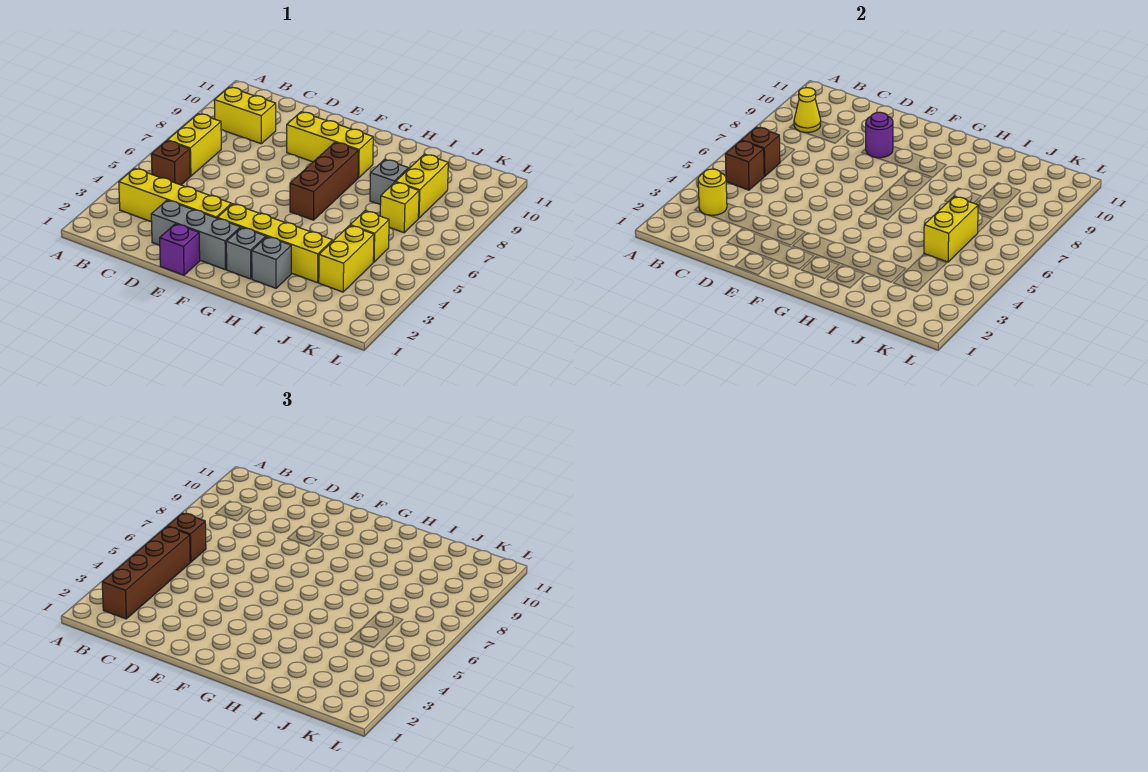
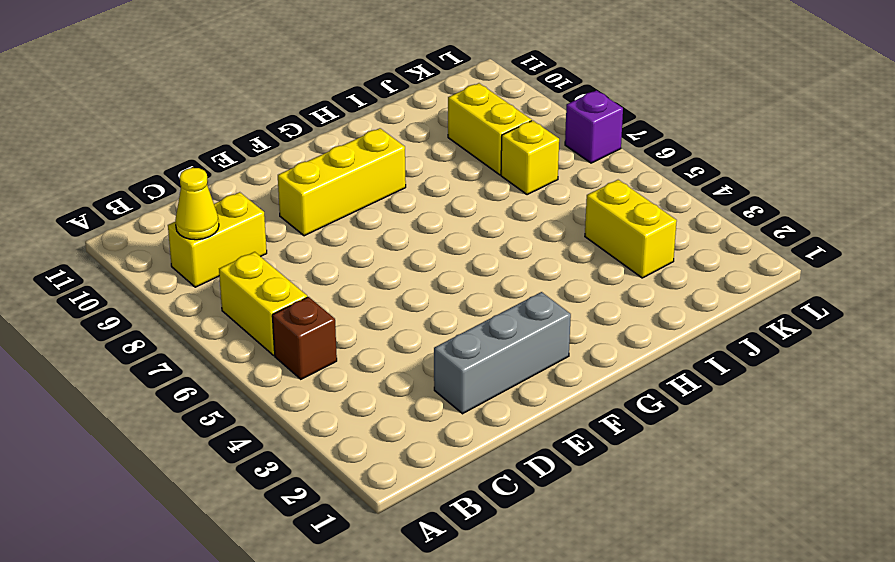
purple 1x1 brick [565,90,623,163] -> purple 1x1 brick moved to [160,224,200,275]
none -> yellow 1x4 brick [119,168,232,222]
none -> yellow 1x4 brick [218,204,333,283]
none -> grey 1x1 brick [226,228,266,279]

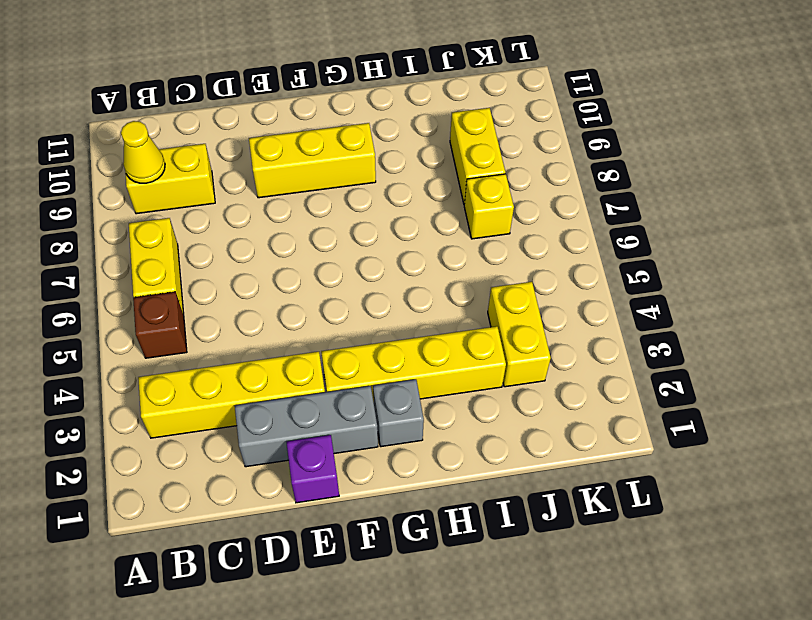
none -> brown 1x3 brick [290,142,358,220]
none -> grey 1x1 brick [252,237,291,288]
none -> grey 1x1 brick [370,159,409,205]

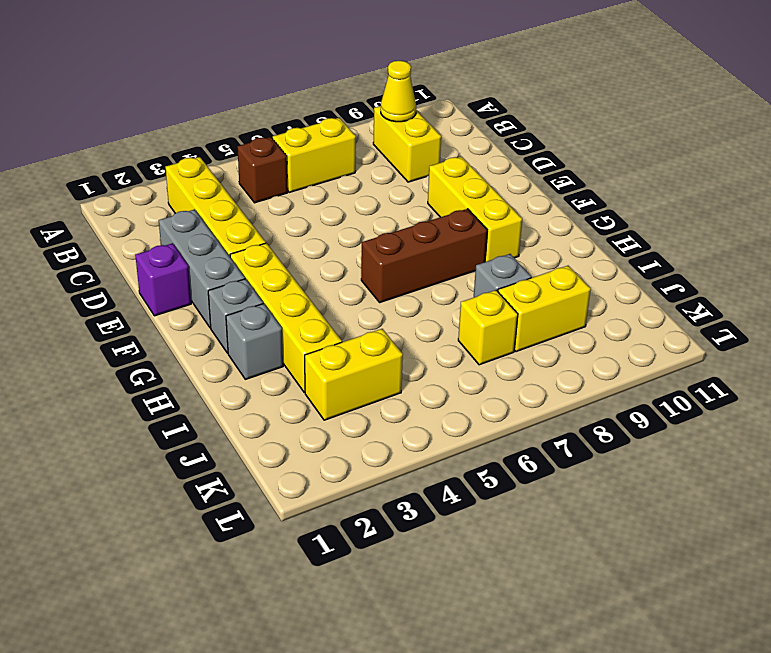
none -> yellow 1x1 brick [350,211,389,262]
none -> yellow 1x1 round brick [698,169,727,215]
none -> brown 1x1 brick [725,141,764,190]

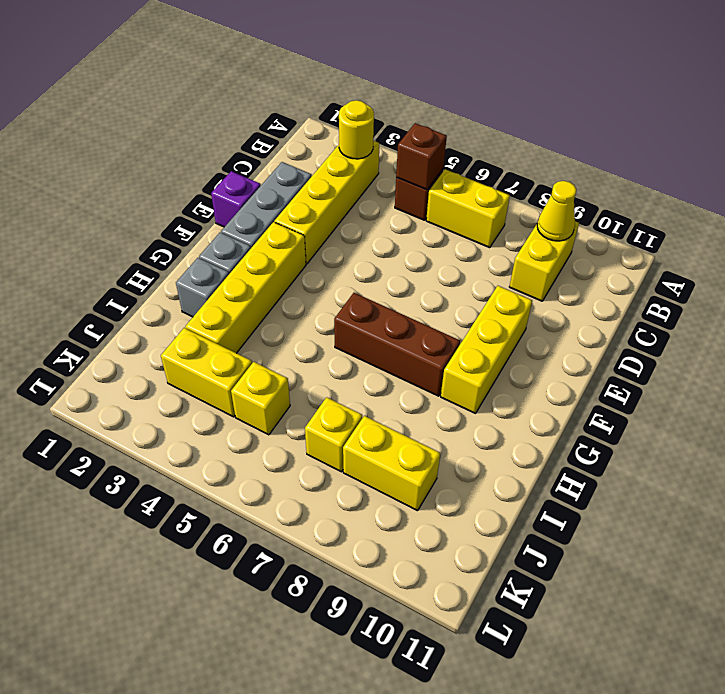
none -> grey 1x1 brick [370,159,409,205]
none -> brown 1x1 brick [741,127,780,176]
none -> purple 1x1 round brick [866,112,893,158]

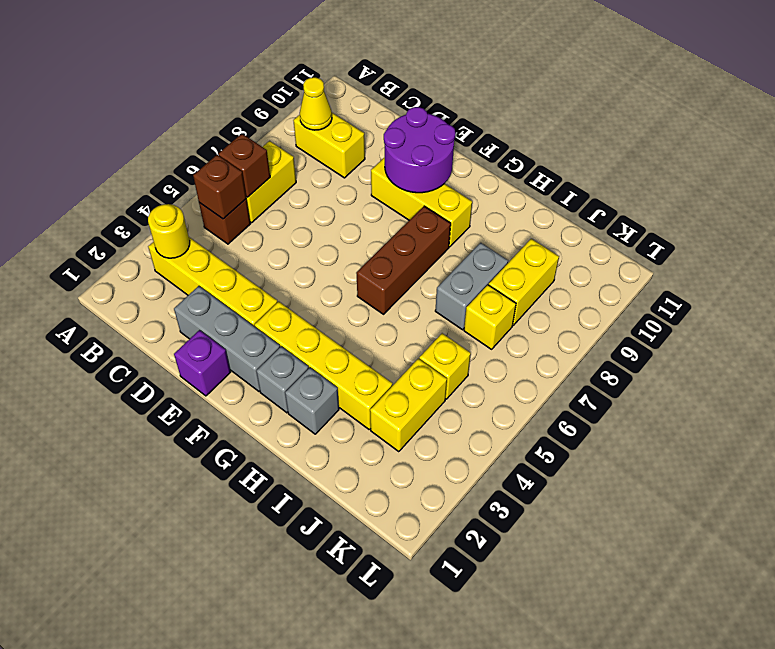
purple 2x2 round brick [384,107,455,193] -> purple 1x1 round brick [866,112,893,158]
grey 1x2 brick [435,243,508,330] -> grey 1x1 brick [370,159,409,205]
none -> yellow 1x2 brick [924,197,978,262]
none -> brown 1x4 brick [102,527,190,619]
none -> brown 1x1 brick [167,513,206,562]

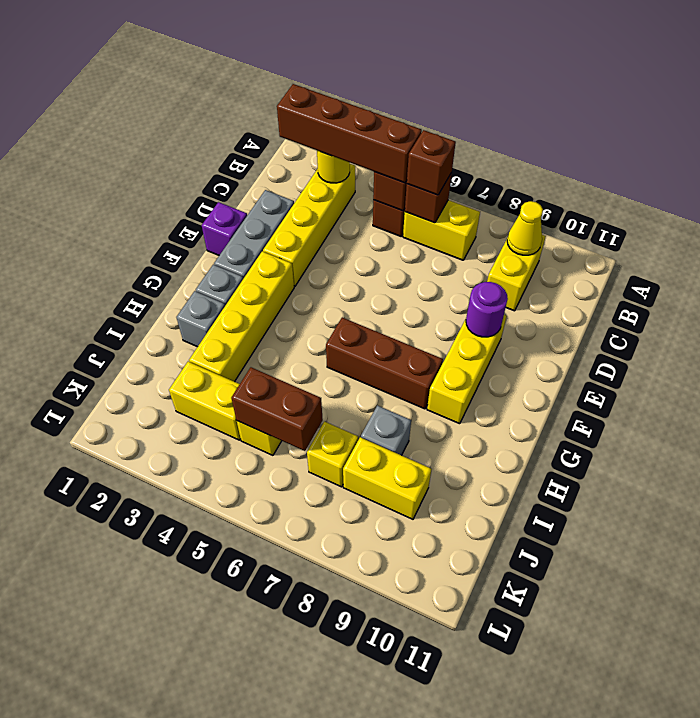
brown 1x2 brick [231,367,323,451] -> yellow 1x2 brick [924,197,978,262]

